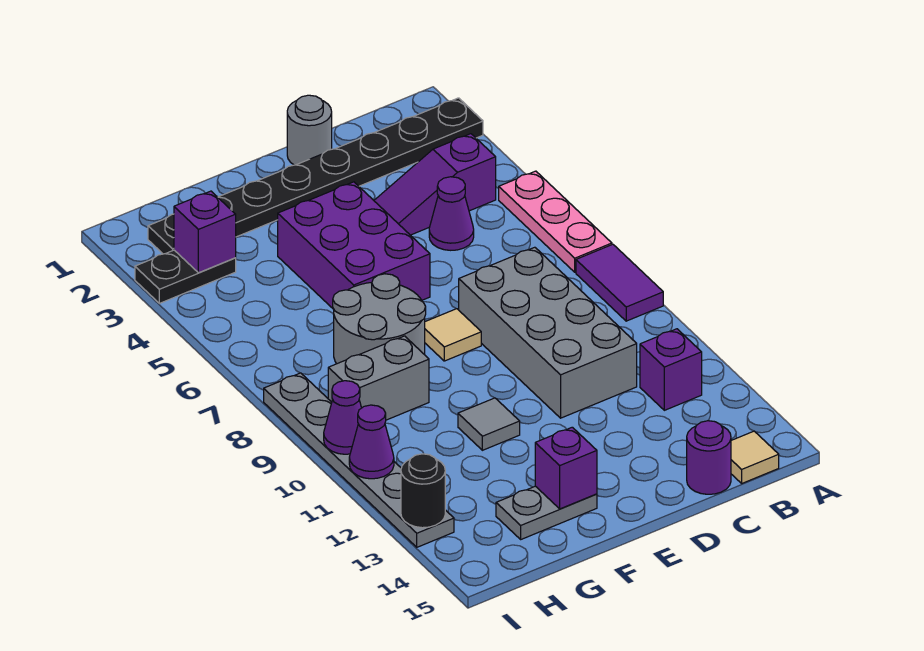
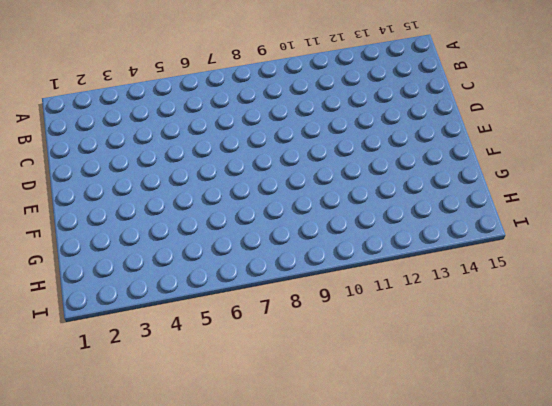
none -> black 1x8 plate [148,98,483,254]
none -> pink 1x3 plate [499,171,612,272]
none -> purple 1x2 tile [576,244,663,321]

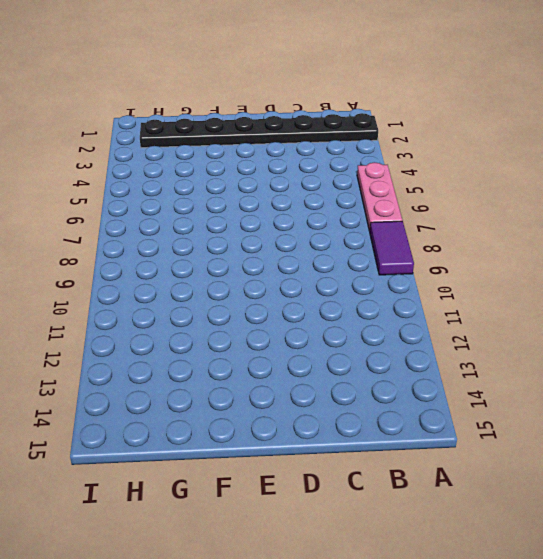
none -> purple 1x3 slope [374,134,496,235]
none -> purple 1x1 brick [640,329,702,410]
none -> tan 1x1 tile [731,431,779,483]

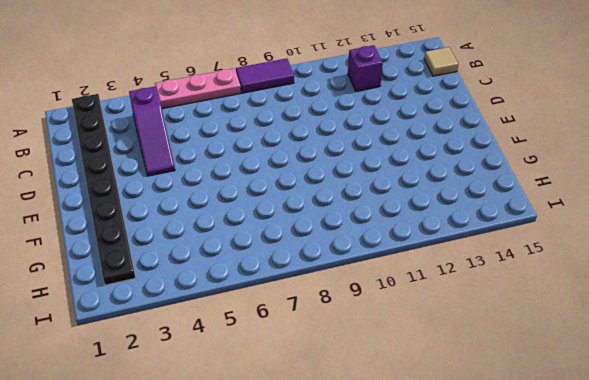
none -> purple 1x1 cone [429,177,474,250]
none -> grey 2x4 brick [459,247,637,418]
none -> purple 1x1 round brick [687,421,731,494]

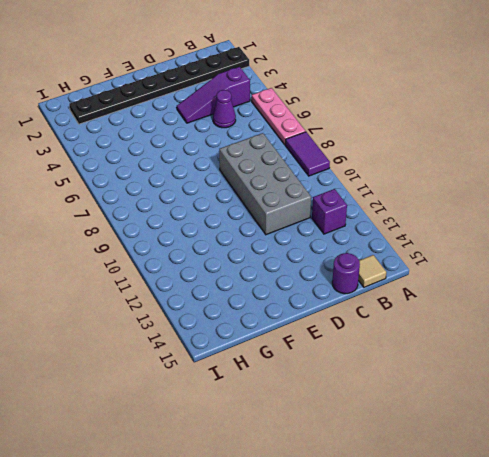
none -> grey 1x1 round brick [287,95,332,165]
none -> purple 2x3 brick [278,182,430,308]
none -> tan 1x1 tile [425,309,481,361]

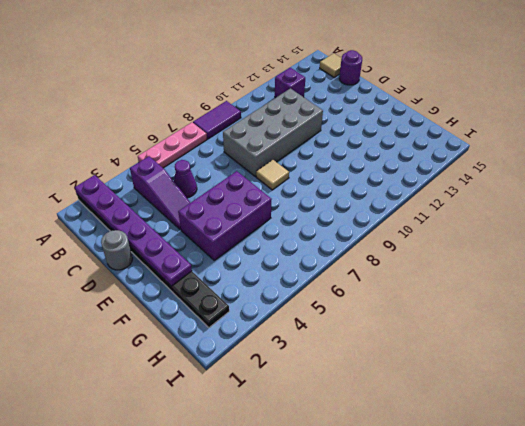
purple 1x6 plate [75,175,192,286] -> none
none -> grey 2x2 round brick [333,274,426,364]
none -> grey 1x1 tile [458,398,520,450]
none -> grey 1x2 plate [496,486,597,539]

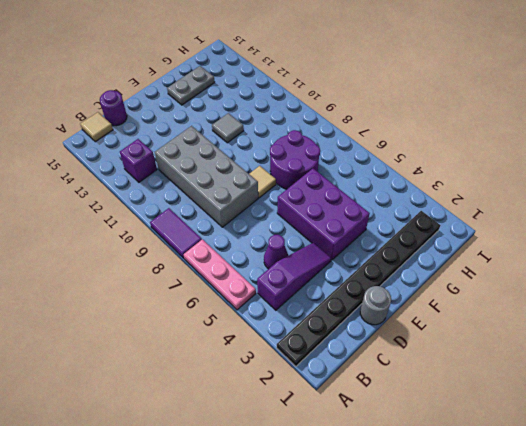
purple 2x2 round brick [270,130,320,189] -> grey 2x2 round brick [333,274,426,364]
none -> grey 1x2 brick [328,336,429,420]
none -> black 1x2 plate [135,250,236,303]
none -> grey 1x6 plate [264,373,454,547]

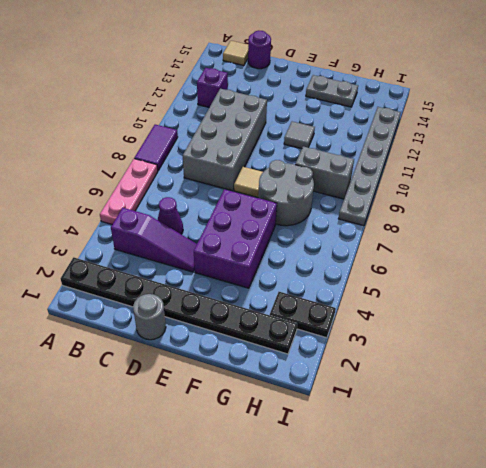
none -> purple 1x1 brick [535,427,597,509]
none -> purple 1x1 brick [174,191,236,273]
none -> purple 1x1 cone [324,381,361,454]

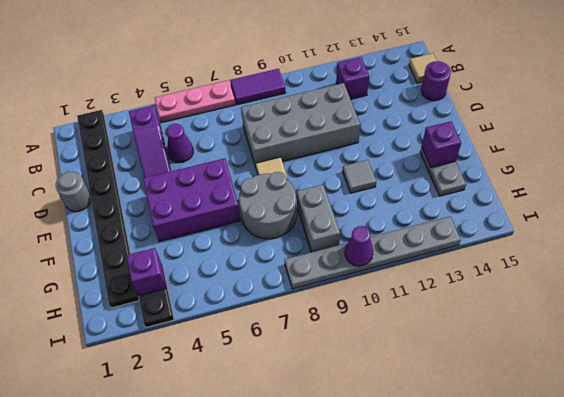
none -> purple 1x1 cone [349,405,394,479]
none -> black 1x1 round brick [401,454,445,528]

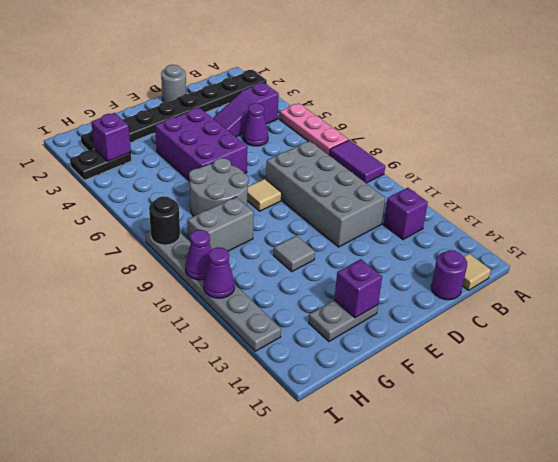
black 1x1 round brick [149,196,180,245] -> black 1x1 round brick moved to [401,454,445,528]

